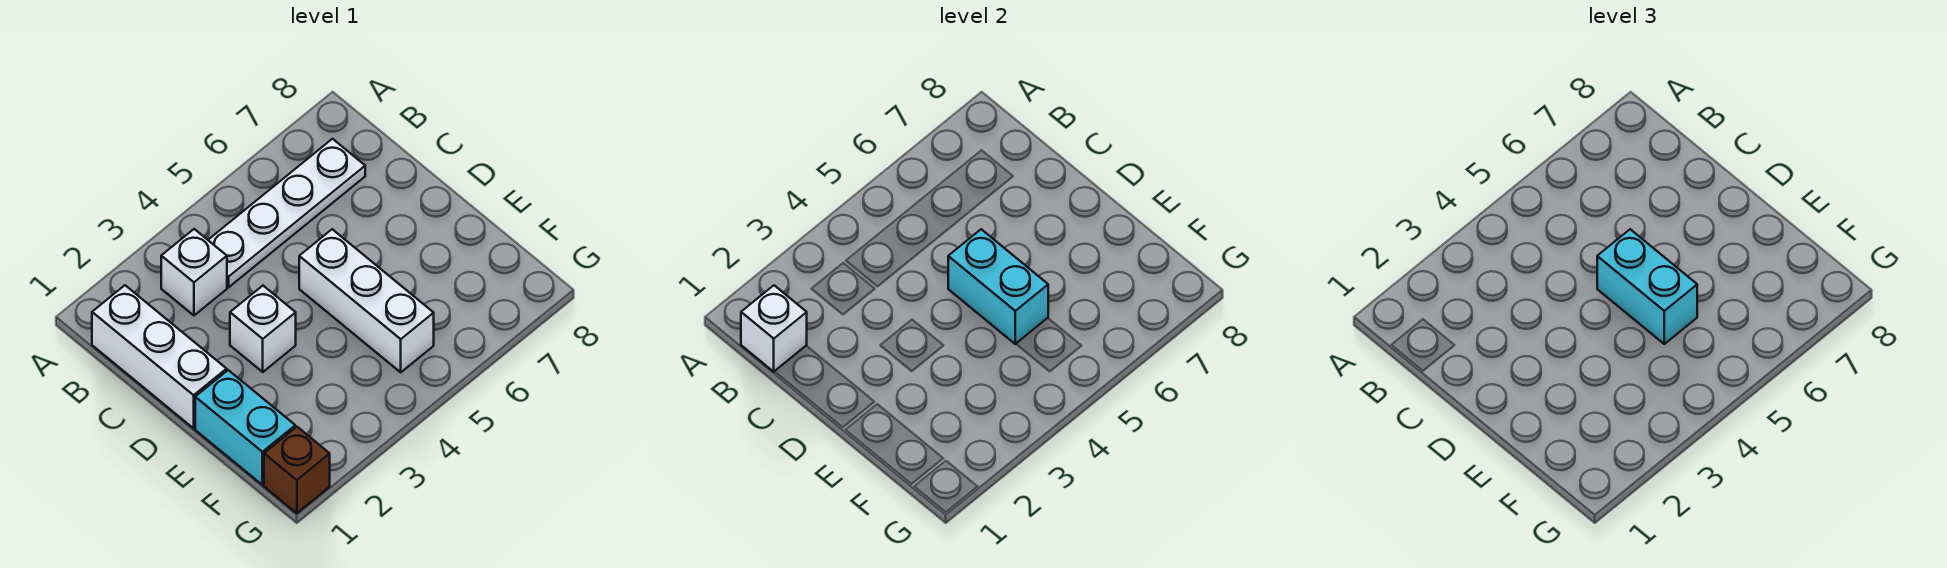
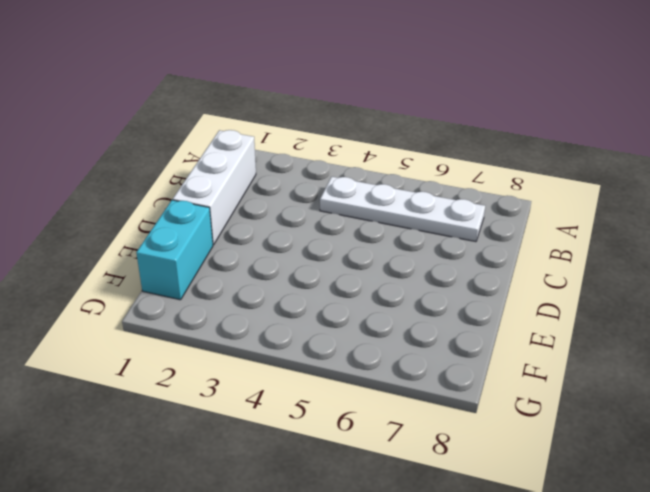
none -> white 1x1 brick [161,229,227,315]
none -> white 1x1 brick [230,286,296,372]

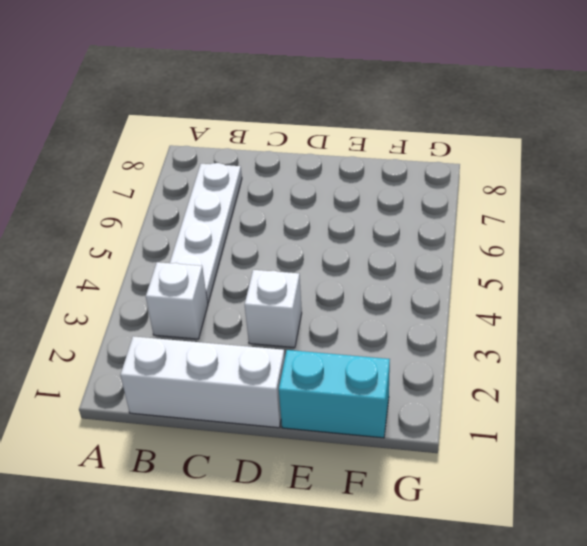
none -> white 1x3 brick [299,229,434,372]
none -> brown 1x1 brick [264,427,330,513]

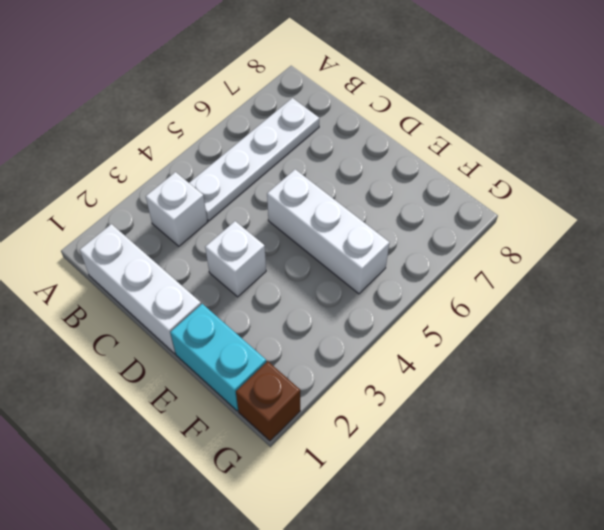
none -> white 1x1 brick [741,285,807,372]
none -> cyan 1x2 brick [948,229,1048,344]

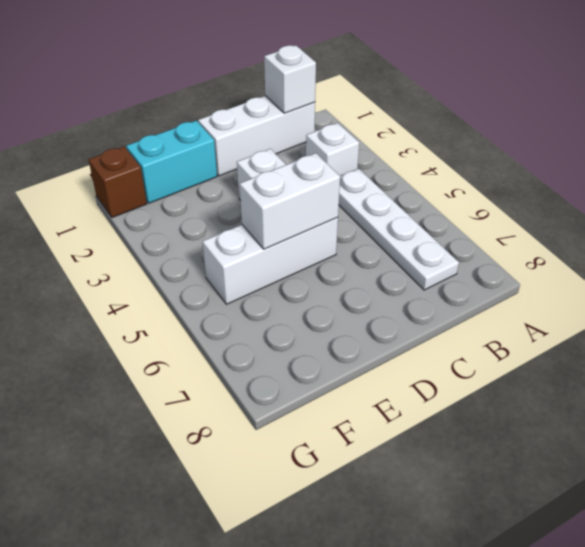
white 1x2 brick [240,153,340,249] -> cyan 1x2 brick [948,229,1048,344]
none -> cyan 1x2 brick [1597,229,1697,344]

